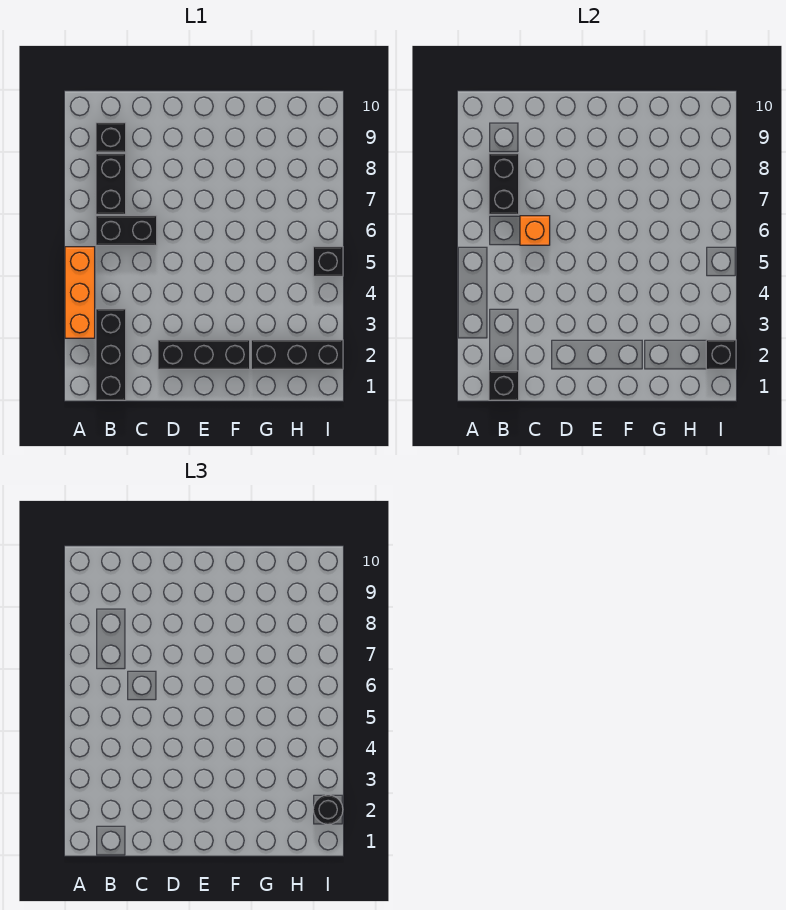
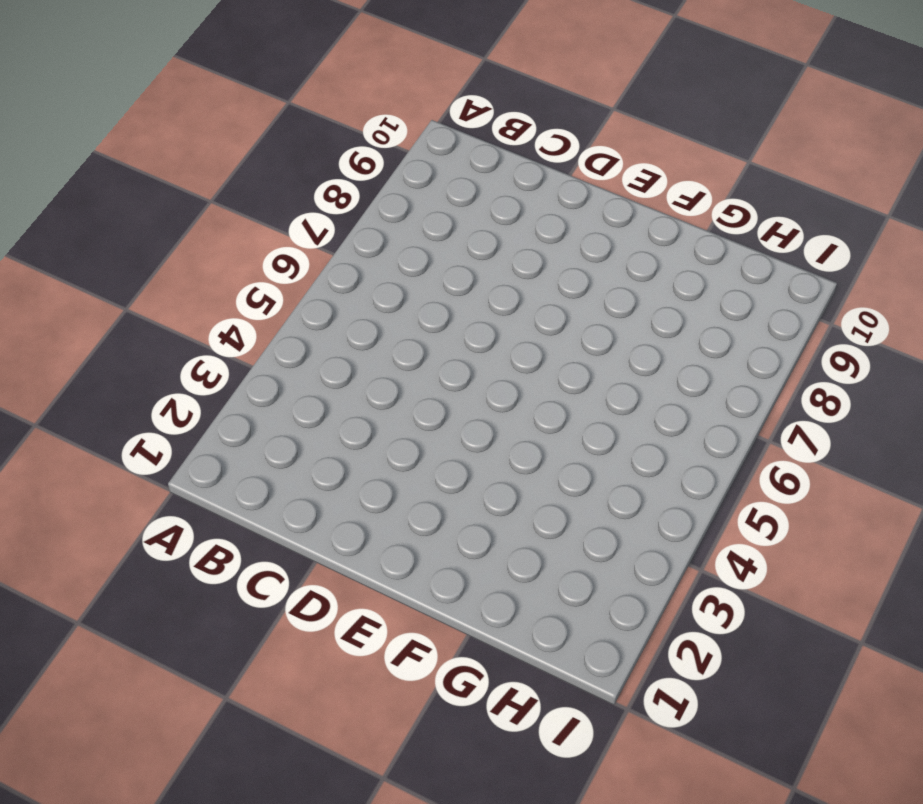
none -> orange 1x3 brick [65,247,95,338]
none -> black 1x3 brick [96,309,126,400]
none -> black 1x2 brick [96,216,157,245]

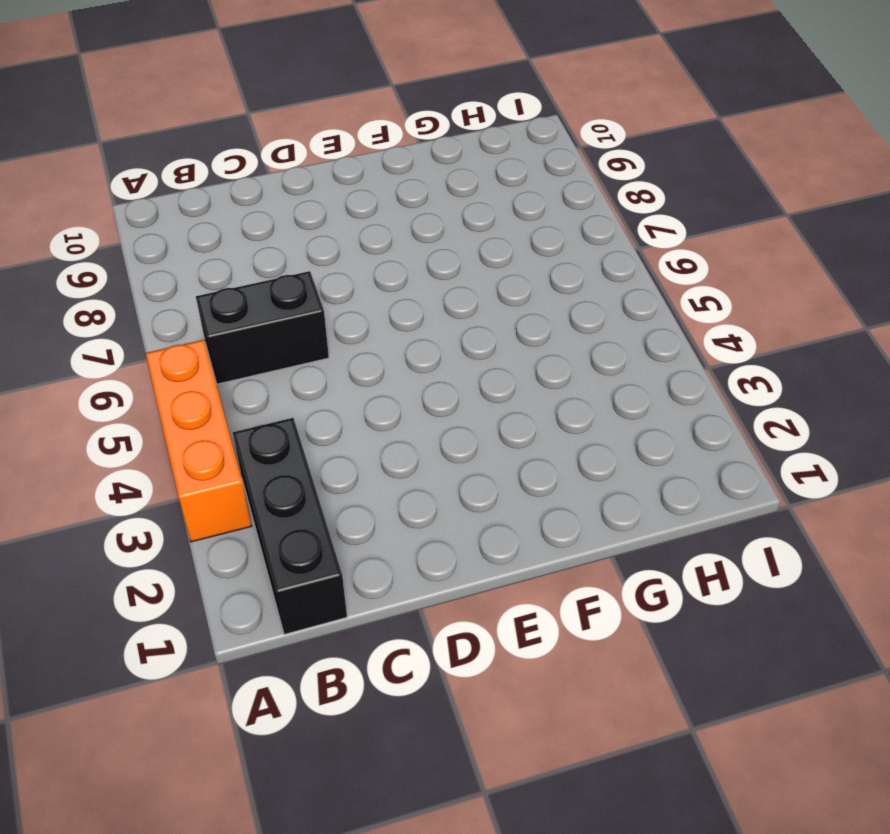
none -> black 1x2 brick [96,154,126,214]
none -> black 1x1 brick [96,123,126,152]
none -> black 1x3 brick [158,340,250,369]

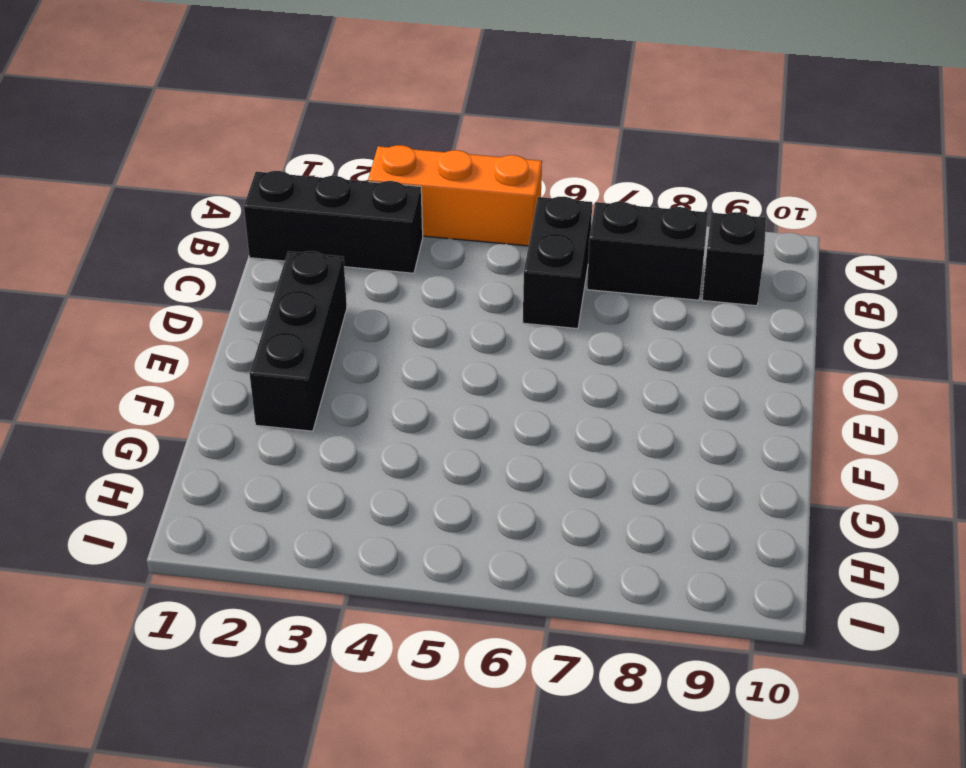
none -> black 1x3 brick [251,340,343,369]
none -> black 1x1 brick [313,247,343,276]
none -> black 1x1 brick [489,371,519,400]

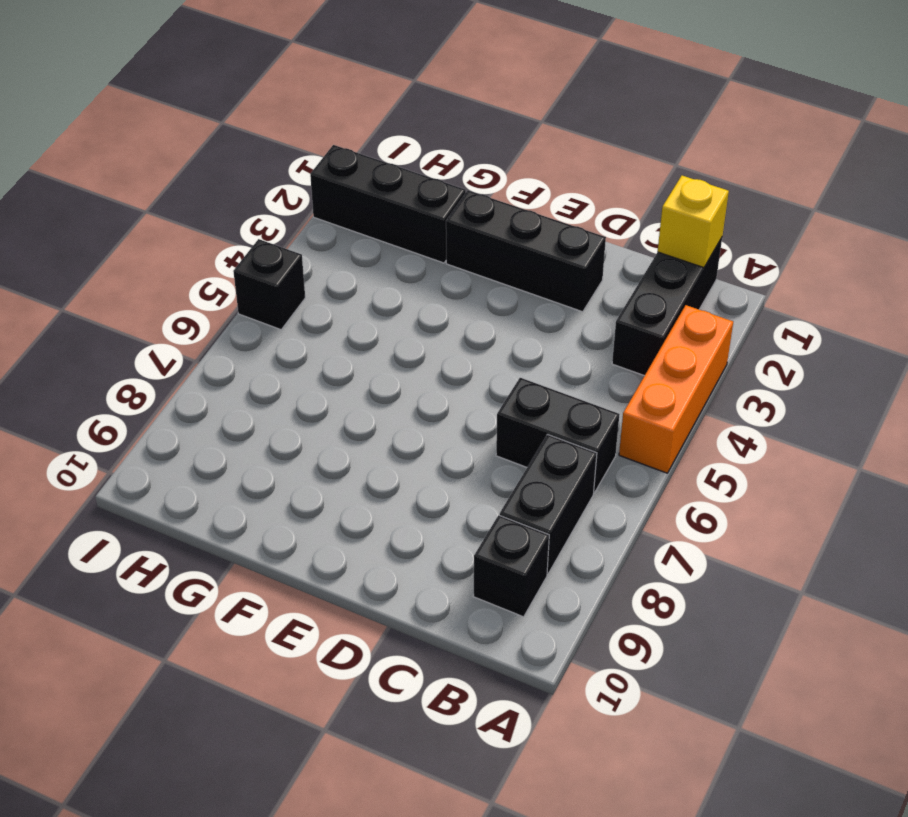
yellow 1x1 brick [658,176,729,268] -> black 1x1 brick [489,371,519,400]
none -> black 1x2 brick [489,154,519,214]
none -> orange 1x1 brick [520,216,550,245]
none -> black 1x1 brick [706,340,736,369]

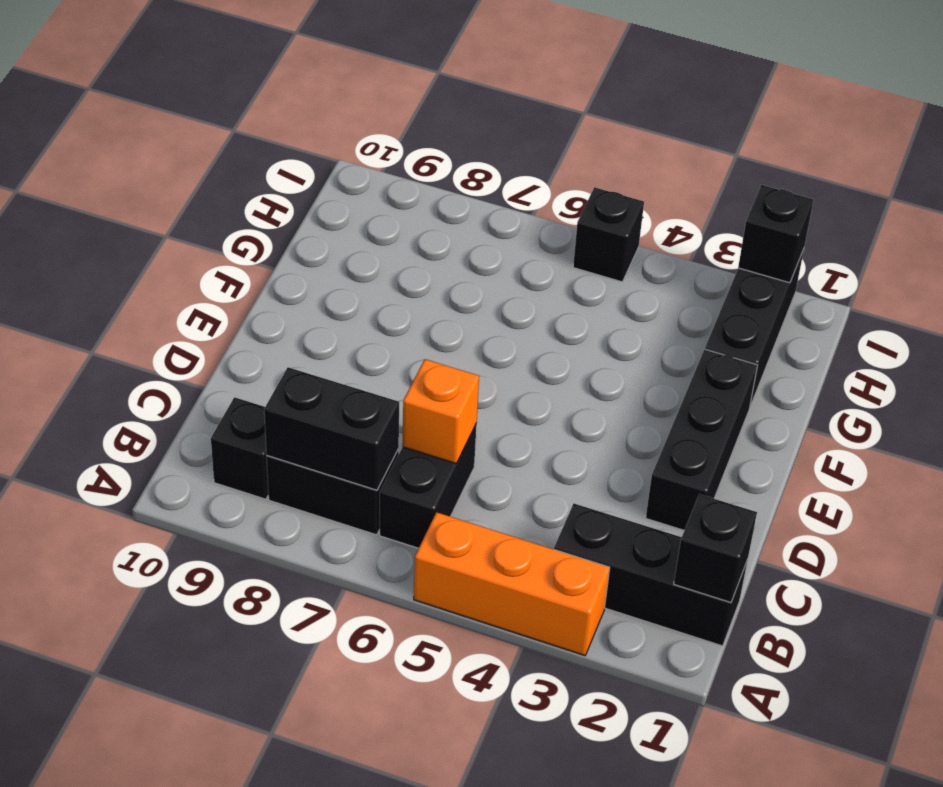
none -> black 1x1 round brick [313,795,343,824]

